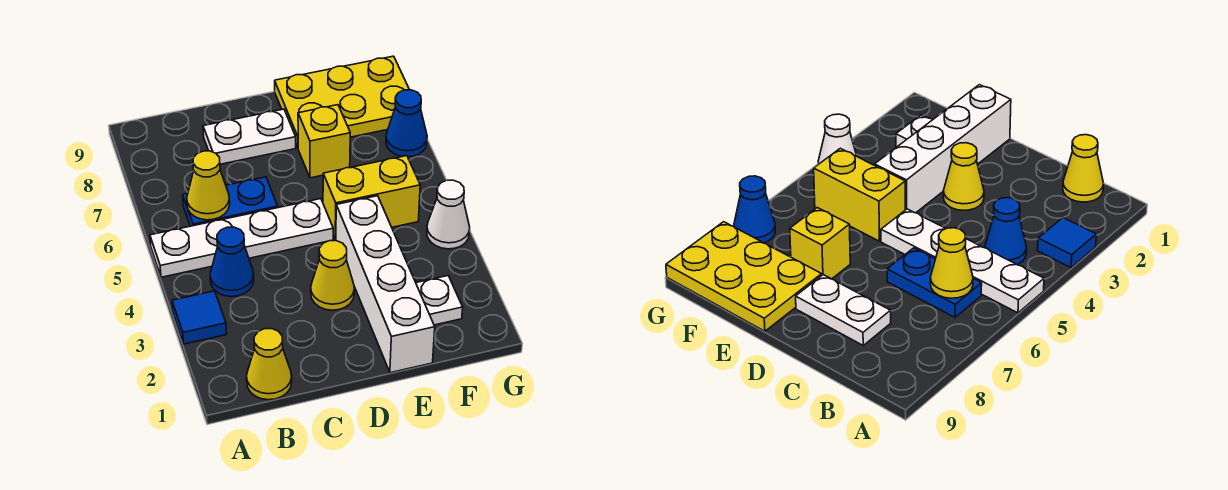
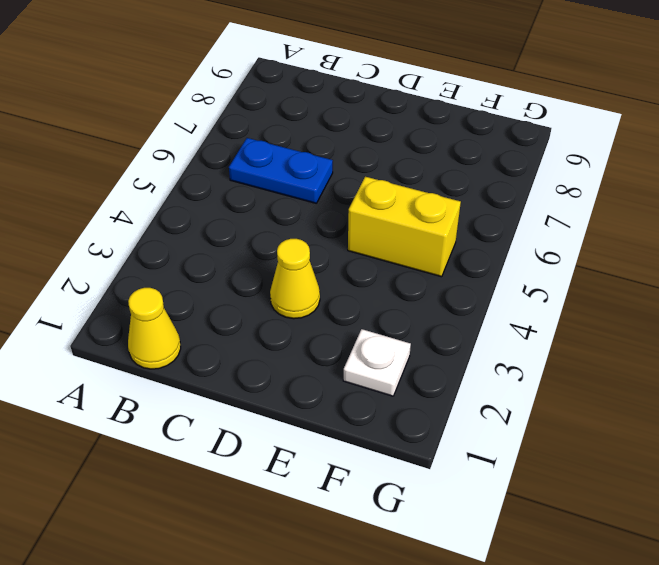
none -> blue 1x1 tile [172,291,226,344]
none -> white 1x4 plate [150,199,333,277]
none -> blue 1x1 cone [210,227,254,297]

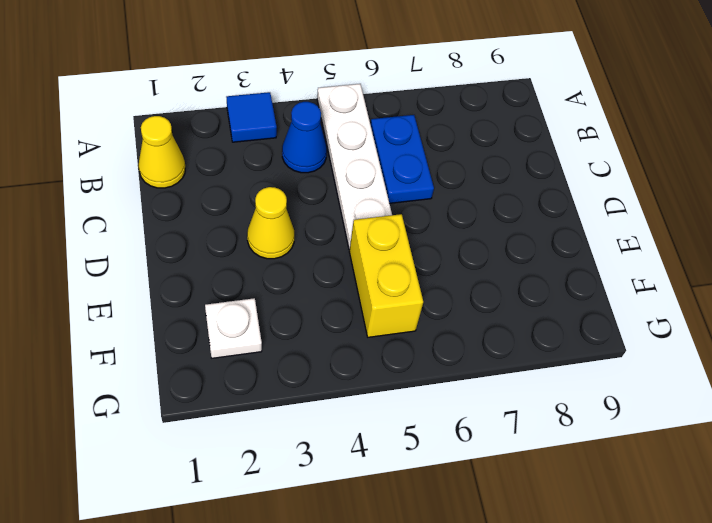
none -> white 1x2 plate [203,109,296,164]
none -> white 1x4 brick [336,196,435,373]
none -> yellow 1x1 brick [298,105,350,178]

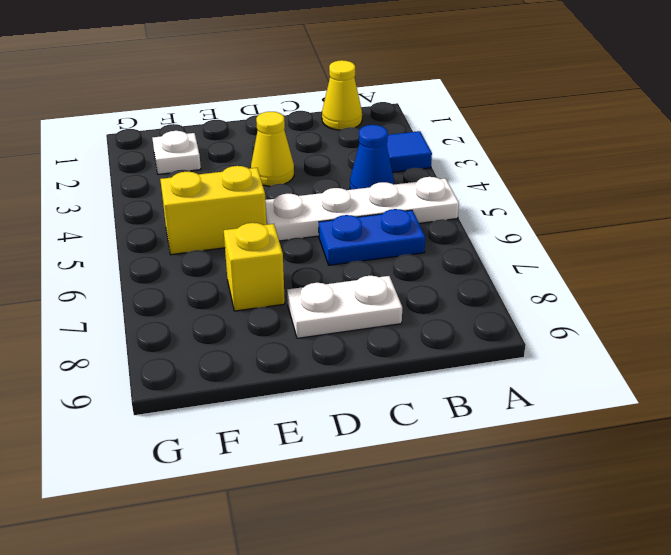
none -> white 1x4 brick [336,196,435,373]
none -> yellow 2x3 plate [275,56,409,147]
none -> white 1x1 cone [427,180,470,249]

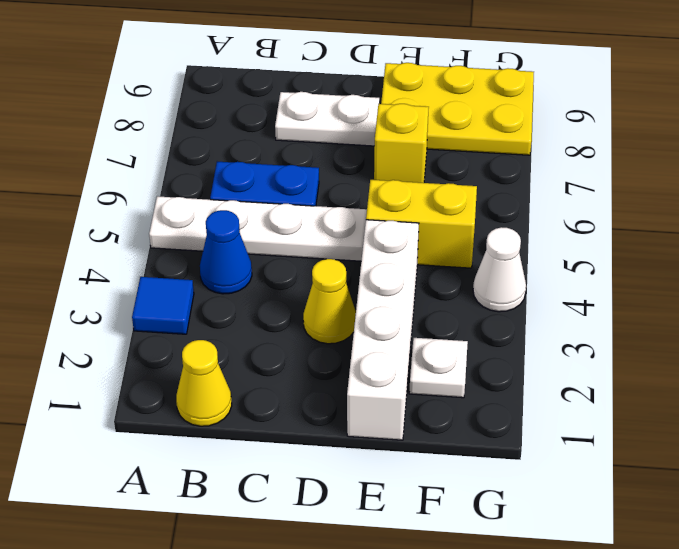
none -> blue 1x1 cone [386,90,427,157]
none -> yellow 1x1 cone [187,151,230,220]

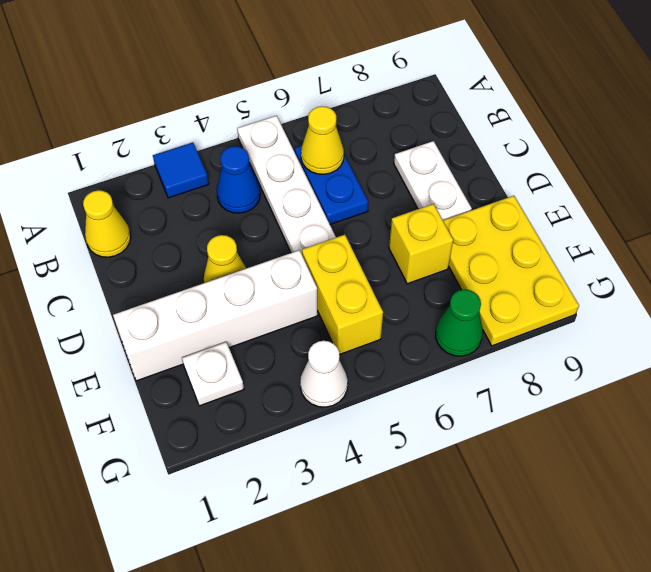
green 1x1 cone [436,289,483,356] -> blue 1x1 cone [386,90,427,157]

